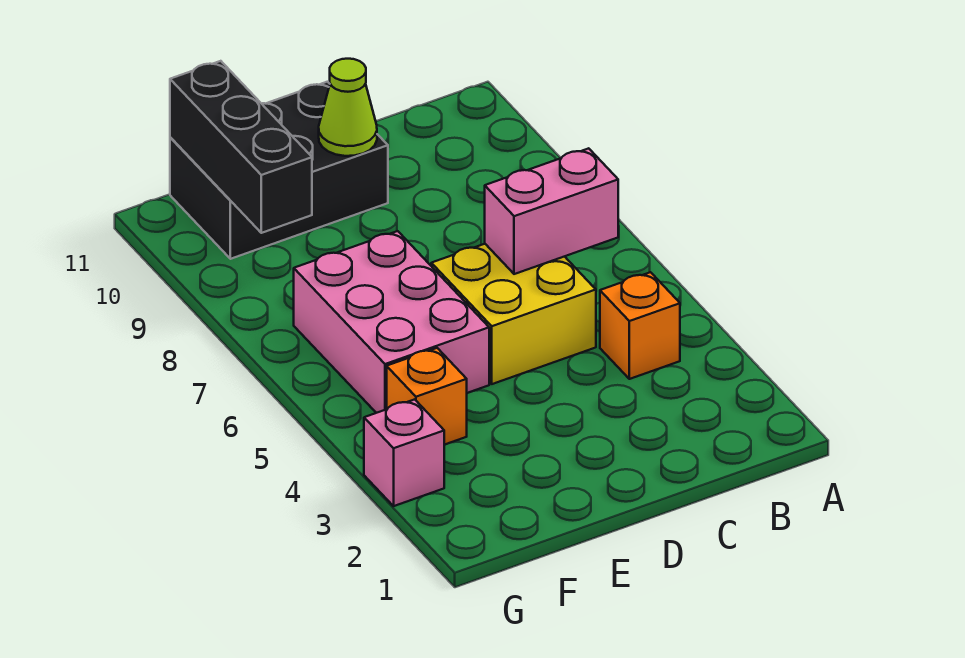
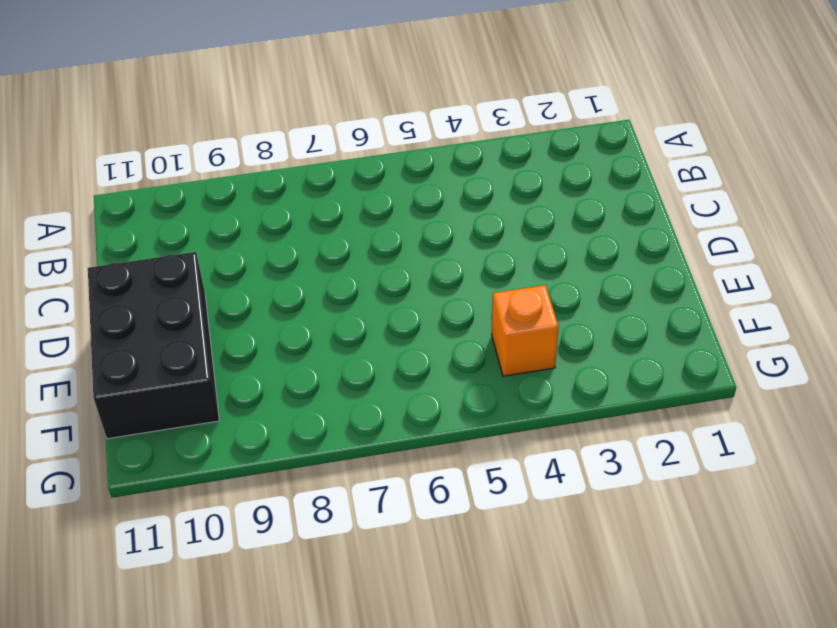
none -> orange 1x1 brick [600,272,680,379]
none -> yellow 2x2 brick [431,244,596,384]

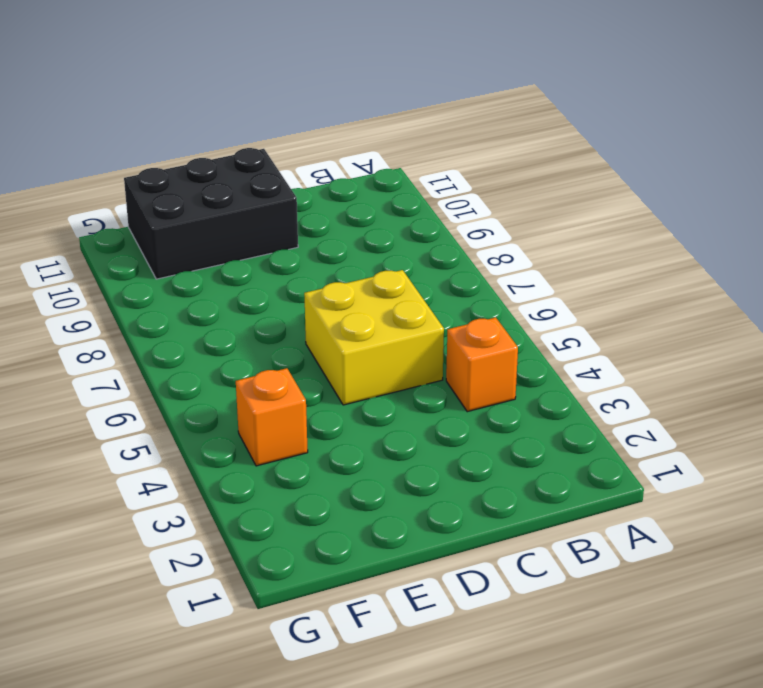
none -> pink 2x3 brick [294,231,489,413]
none -> pink 1x1 brick [364,399,444,506]

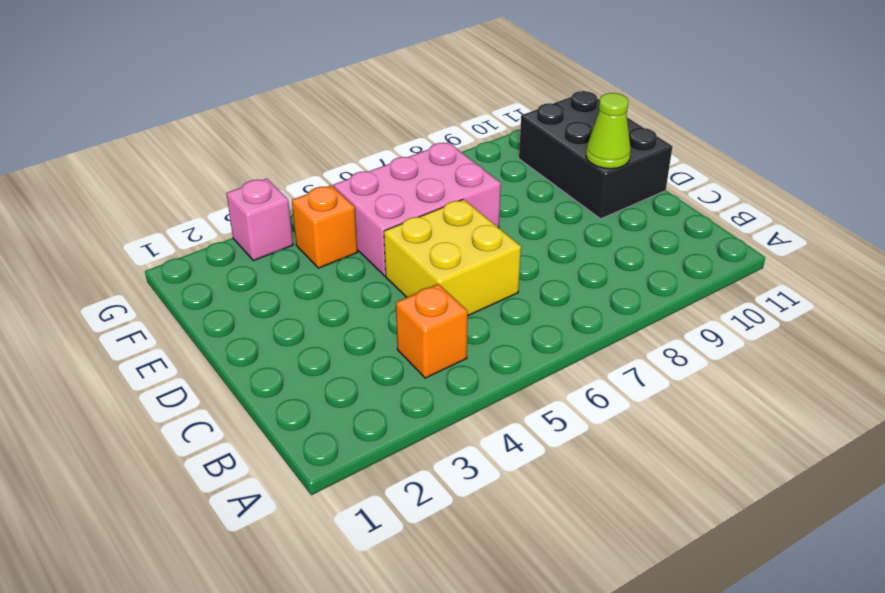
none -> pink 1x2 brick [485,148,618,274]
none -> black 1x3 brick [170,61,312,233]

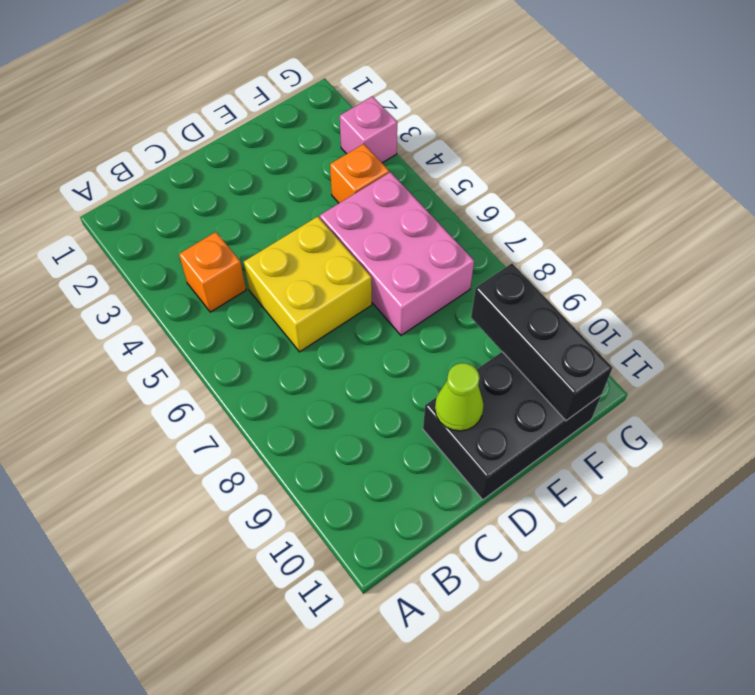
none -> pink 1x2 brick [485,148,618,274]

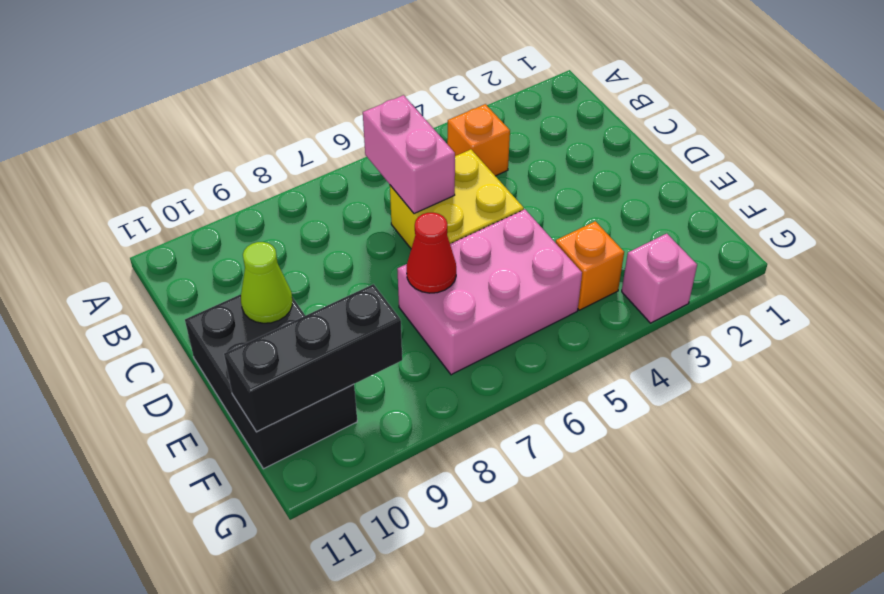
red 1x1 cone [407,213,456,293] -> none

